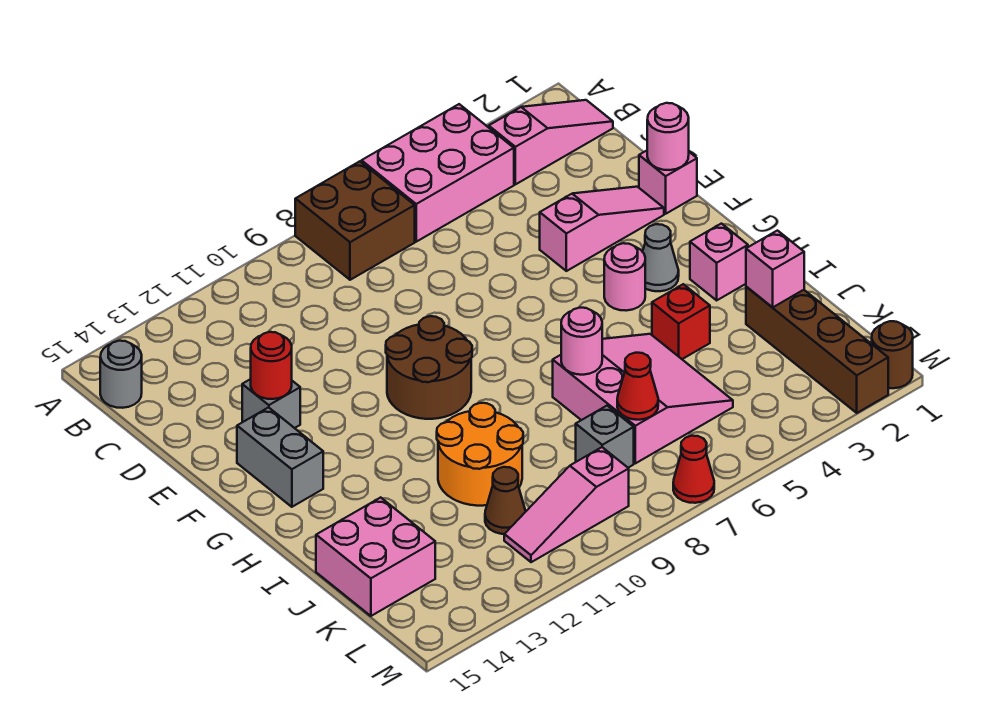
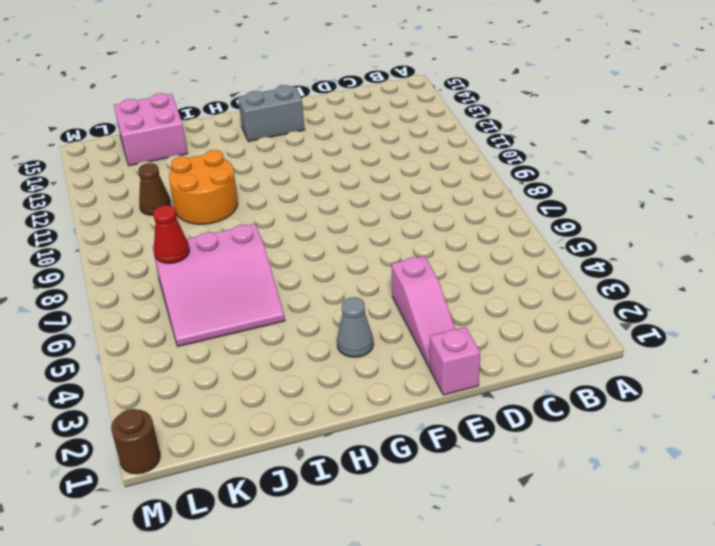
none -> pink 2x3 brick [362,104,514,242]
none -> brown 2x2 brick [295,161,415,280]
none -> pink 1x3 slope [489,100,613,184]

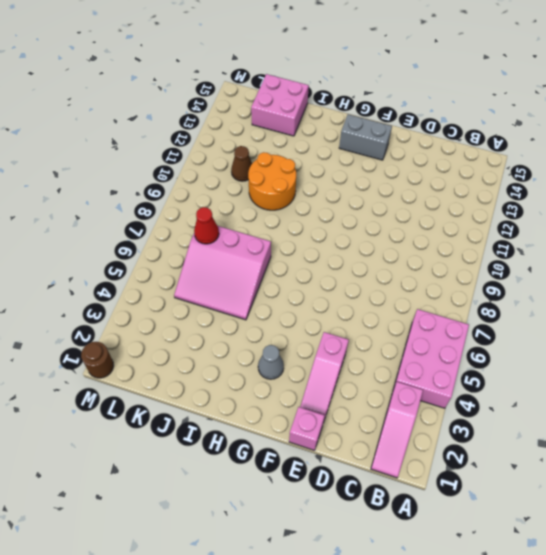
none -> brown 2x2 brick [295,161,415,280]
none -> grey 1x1 round brick [100,341,142,408]
none -> grey 1x1 brick [242,379,300,428]

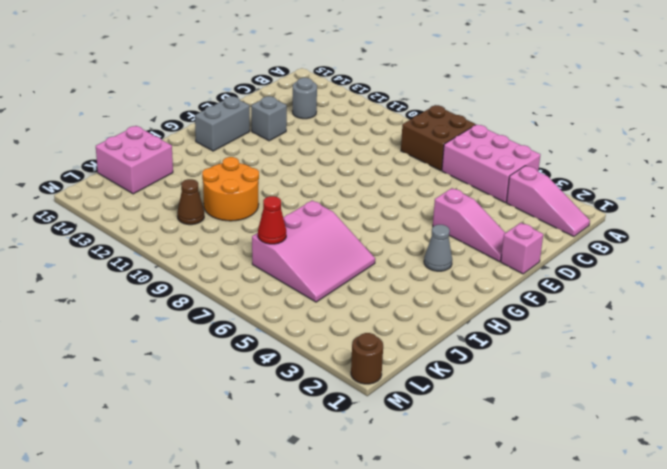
grey 1x1 round brick [292,78,317,119] -> grey 1x1 round brick moved to [100,341,142,408]
none -> brown 2x2 round brick [386,316,472,419]
none -> pink 1x1 round brick [604,243,645,311]
none -> pink 1x1 brick [690,224,748,300]

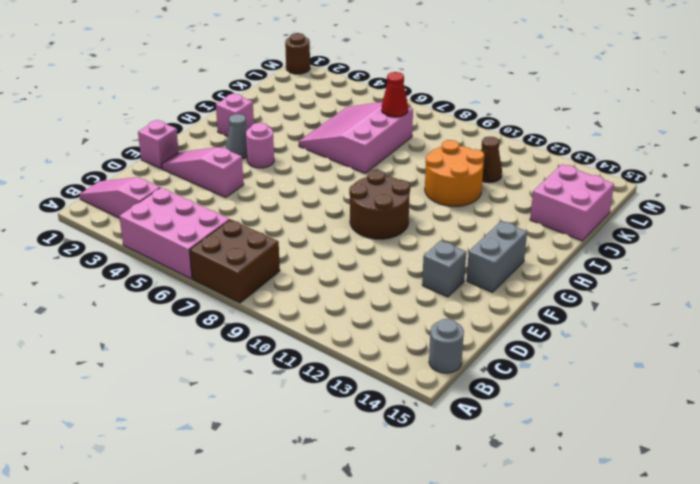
none -> red 1x1 brick [652,284,710,359]
none -> brown 1x4 brick [746,287,888,413]
none -> grey 1x1 brick [576,406,634,468]

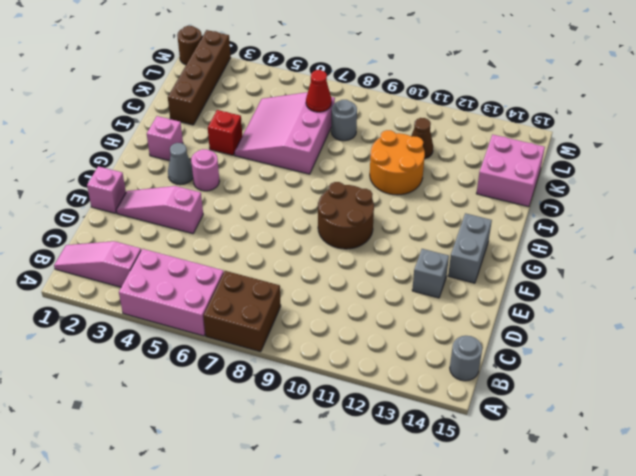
grey 1x1 round brick [331,100,357,141] -> grey 1x1 brick [576,406,634,468]
none -> pink 1x3 slope [504,447,629,562]
none -> red 1x1 cone [673,436,714,503]
none -> pink 1x1 round brick [647,103,689,170]

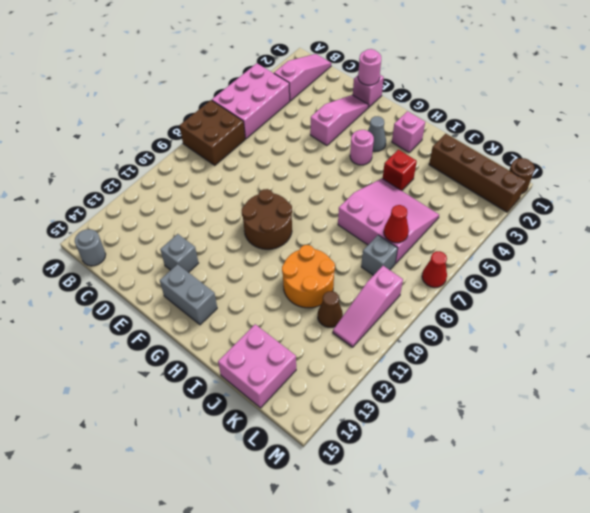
none -> red 1x1 round brick [251,332,292,399]
none -> pink 1x1 round brick [561,308,602,375]
none -> pink 1x1 brick [746,231,804,307]

